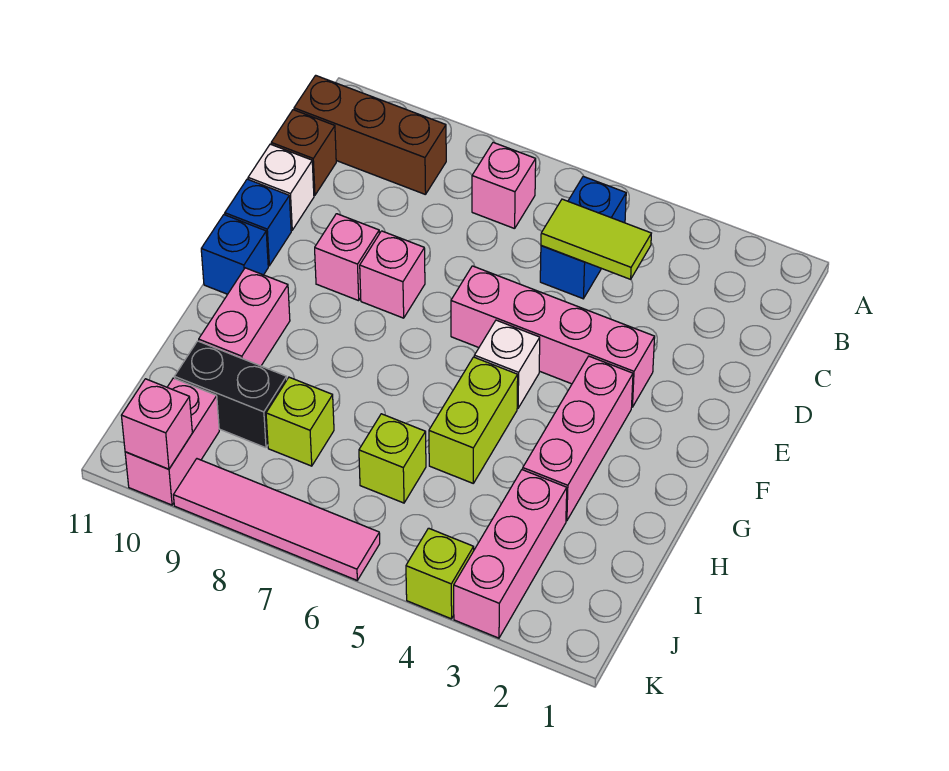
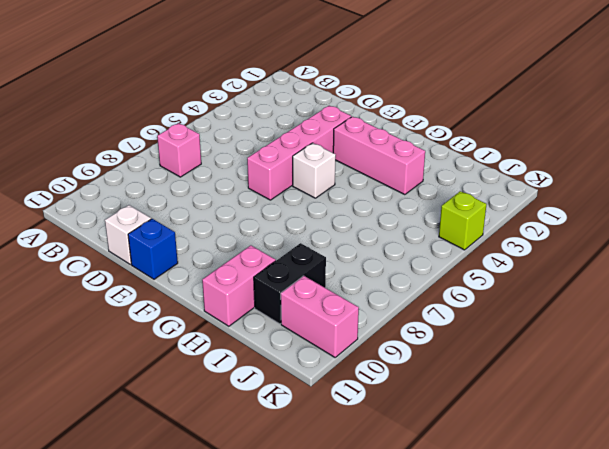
pink 1x2 brick [202,245,276,326] -> pink 1x2 brick turned to [199,268,290,366]
none -> blue 1x2 brick [540,176,626,299]
none -> brown 1x3 brick [294,75,446,195]
none -> brown 1x1 brick [271,110,336,195]

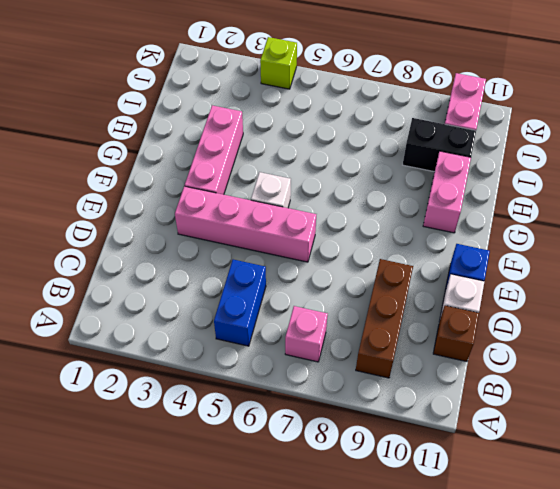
brown 1x3 brick [356,259,413,378] -> brown 1x3 brick turned to [294,75,446,195]
none -> pink 1x1 brick [360,231,425,318]
none -> pink 1x1 brick [315,214,379,301]
none -> blue 1x1 brick [201,215,268,294]

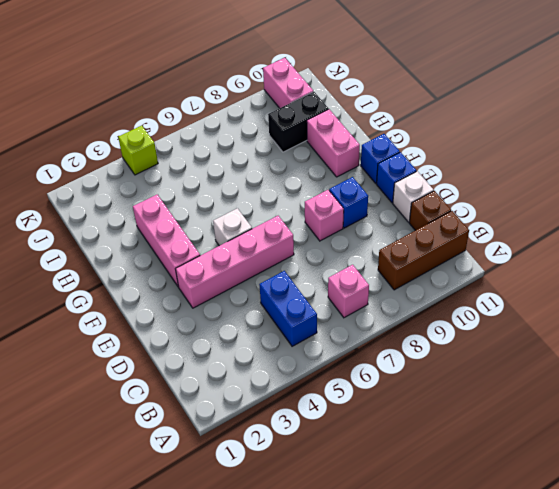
blue 1x1 brick [329,177,368,228] -> pink 1x1 brick [315,214,379,301]
none -> lime 1x2 brick [429,357,518,483]
none -> pink 1x3 brick [454,470,567,638]
none -> lime 1x1 brick [359,414,426,503]

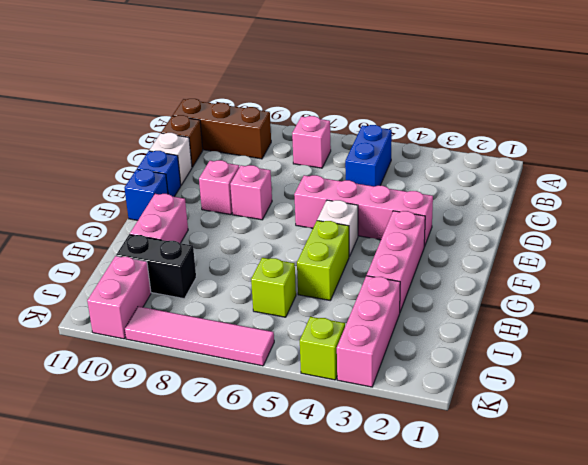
none -> lime 1x1 brick [266,377,334,466]
none -> lime 1x2 tile [541,199,651,279]
none -> pink 1x1 brick [121,379,192,469]

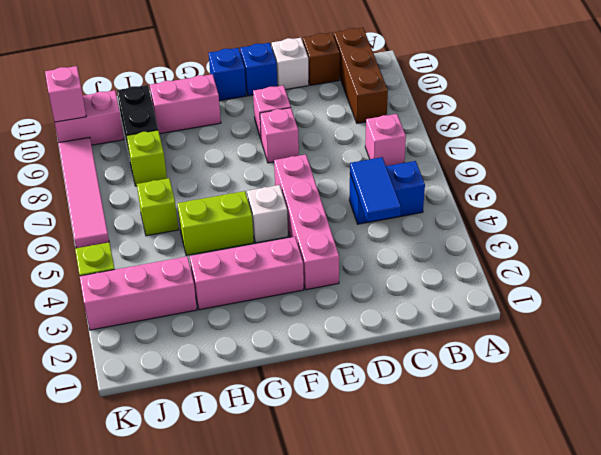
blue 1x2 tile [350,157,401,222] -> lime 1x2 tile [541,199,651,279]

